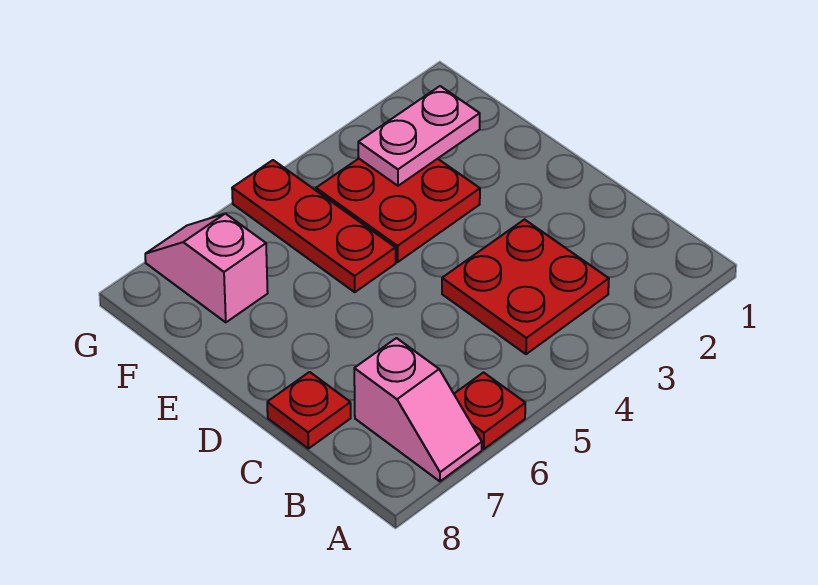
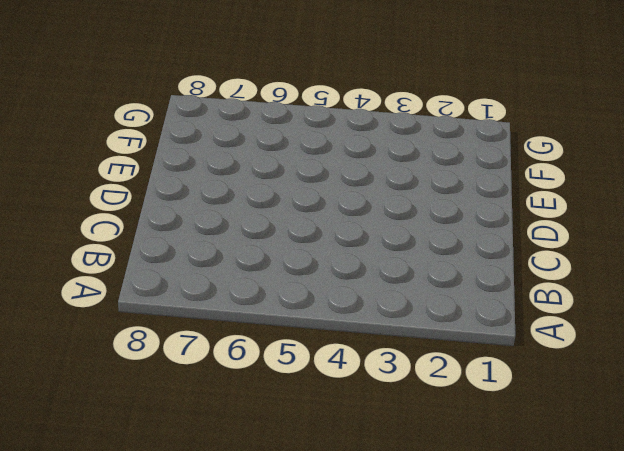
none -> red 1x1 plate [454,373,525,449]
none -> pink 1x2 slope [354,338,482,481]

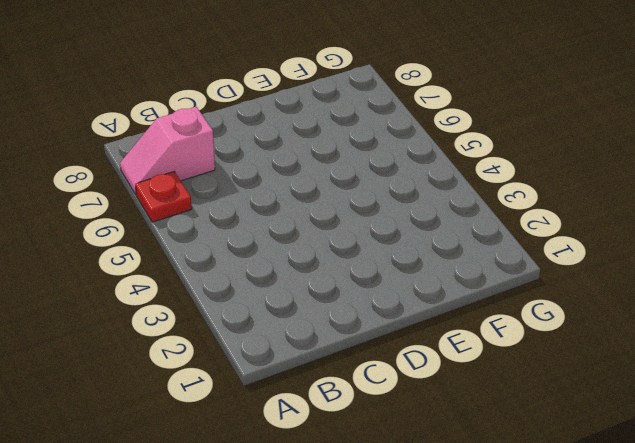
none -> red 2x2 plate [442,220,609,354]
none -> red 1x1 plate [267,372,351,449]

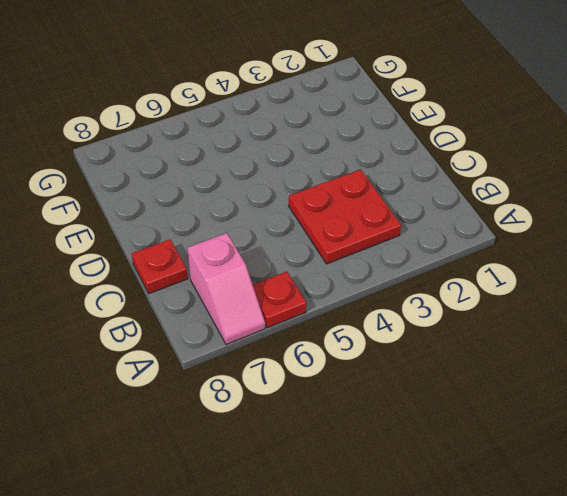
none -> red 2x2 plate [316,159,480,262]
none -> red 1x3 plate [232,160,396,292]

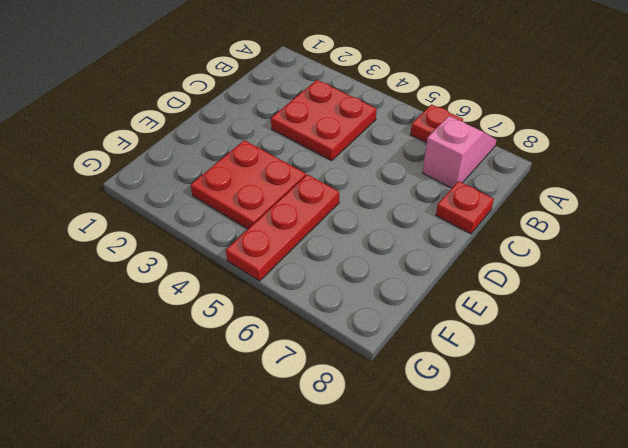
none -> pink 1x2 slope [145,214,268,322]
none -> pink 1x2 plate [358,86,480,186]

